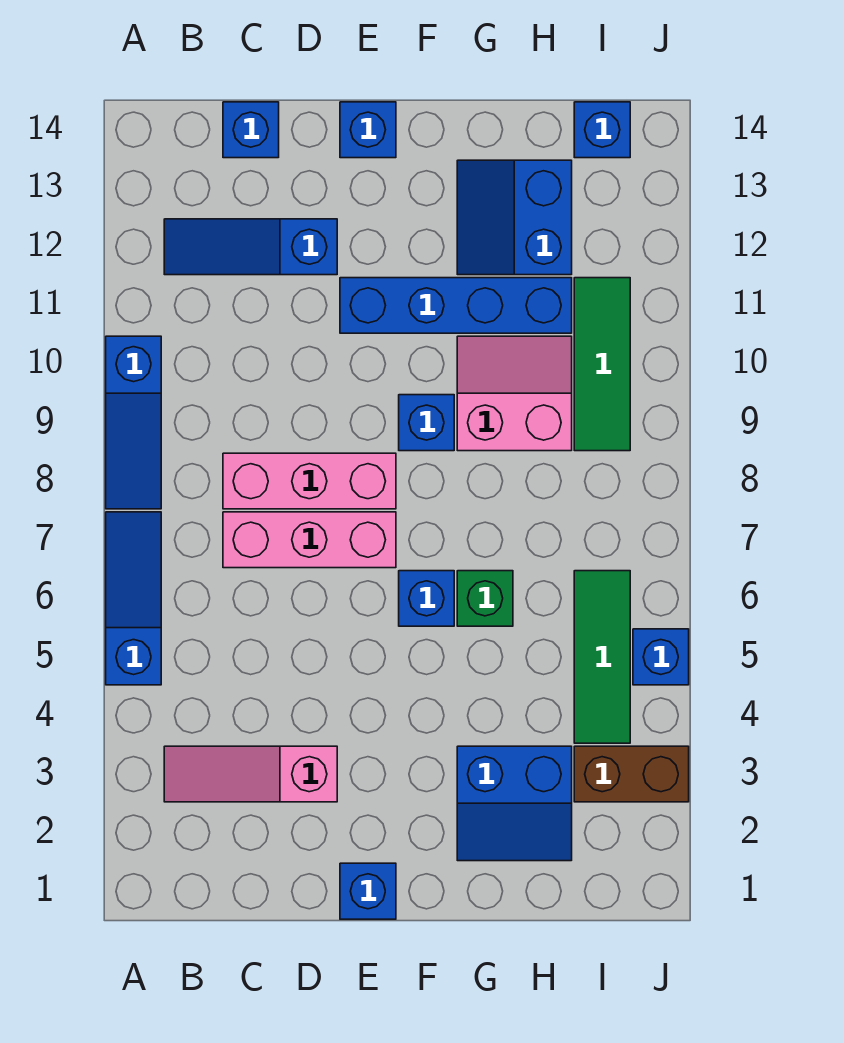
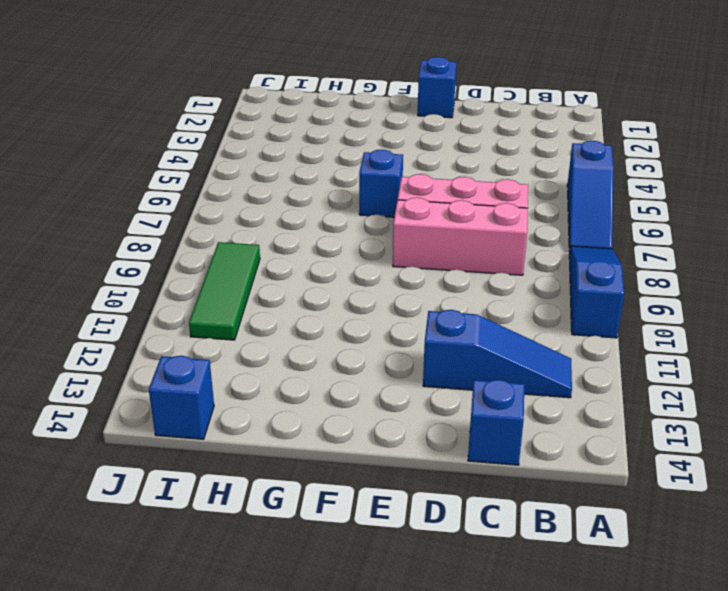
none -> pink 1x3 slope [164,746,337,802]
none -> blue 1x4 brick [340,278,572,333]
none -> blue 1x1 brick [340,102,396,158]

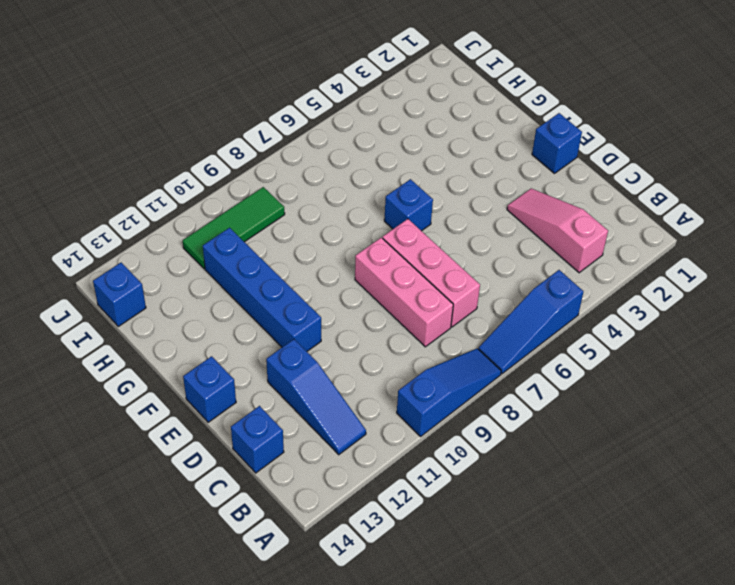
pink 1x3 slope [507,188,608,273] -> pink 1x3 slope turned to [164,746,337,802]
none -> blue 1x1 brick [399,395,454,451]
none -> blue 2x2 slope [457,746,572,861]
none -> green 1x1 brick [457,571,513,626]

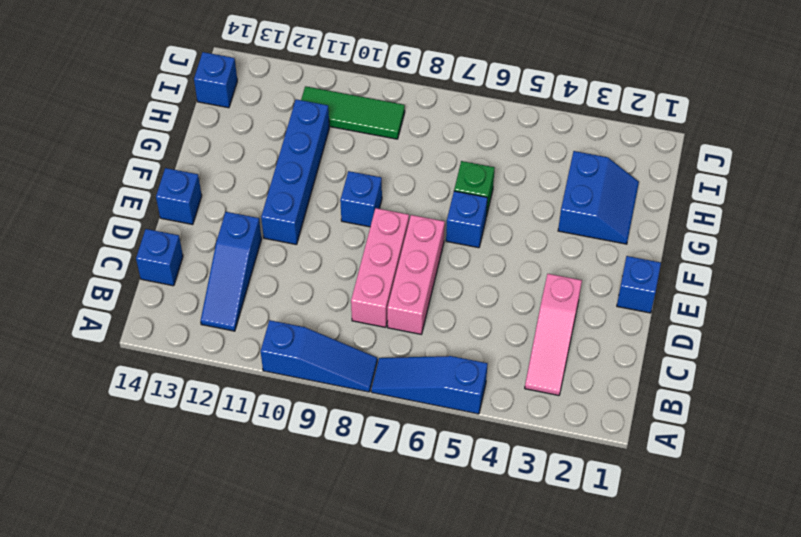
none -> pink 2x2 slope [457,336,572,451]
none -> blue 2x2 slope [457,160,572,275]
none -> brown 1x2 brick [574,746,689,802]

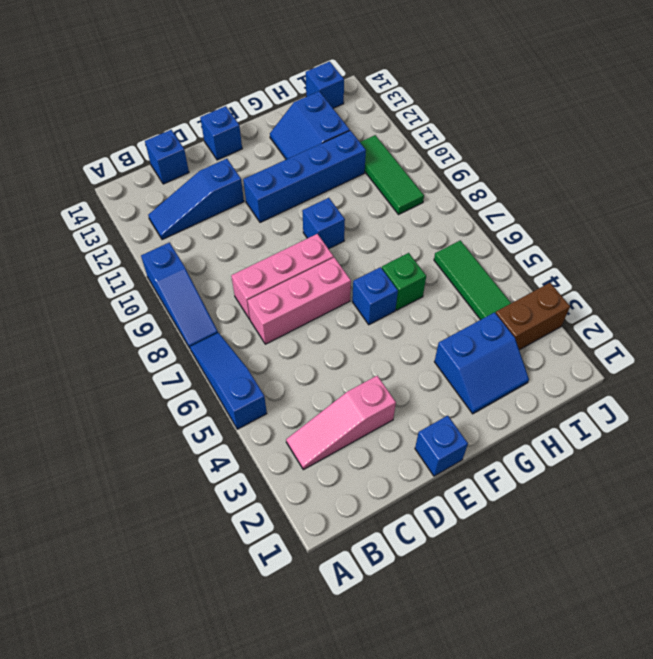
none -> pink 2x2 slope [457,336,572,451]
none -> blue 1x1 brick [633,629,689,685]

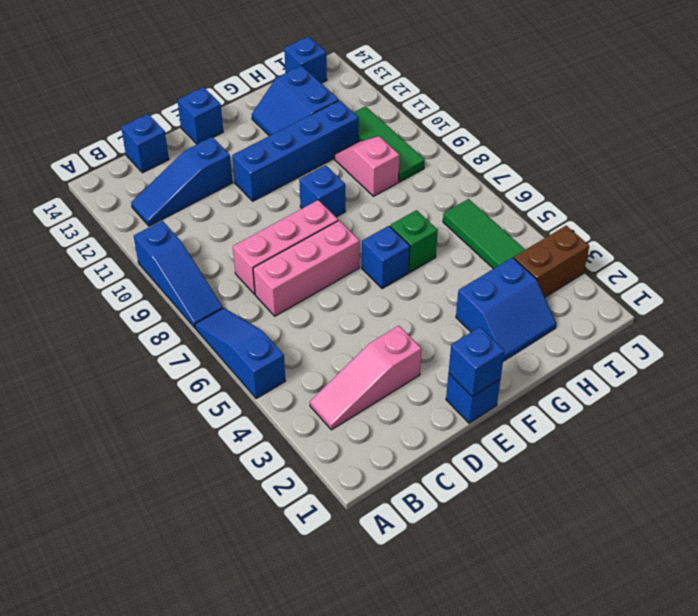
blue 1x1 brick [449,327,505,397] -> blue 1x1 brick moved to [633,629,689,685]
pink 1x2 slope [334,136,400,196] -> pink 2x2 slope [457,336,572,451]

